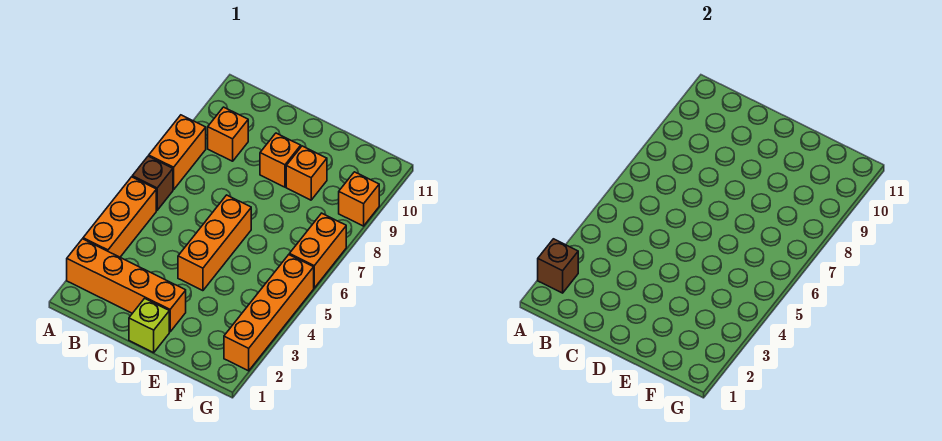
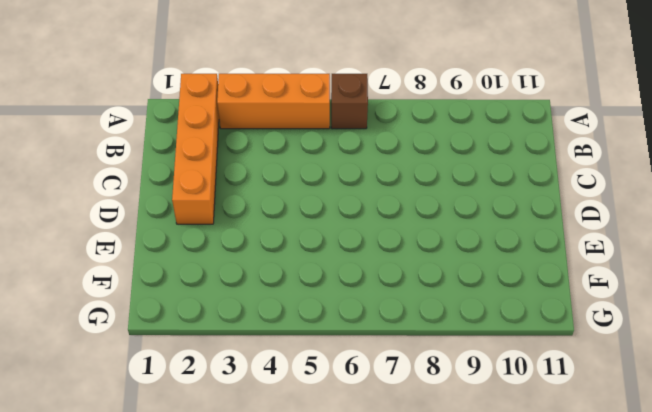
none -> orange 1x2 brick [149,115,206,190]
none -> orange 1x1 brick [208,107,248,161]
none -> lime 1x1 brick [129,298,169,353]

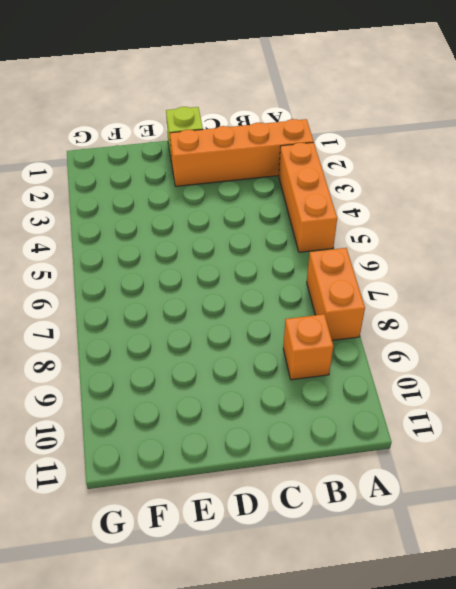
none -> brown 1x1 brick [132,156,173,210]
none -> orange 1x3 brick [178,195,251,291]
none -> orange 1x1 brick [260,133,301,187]

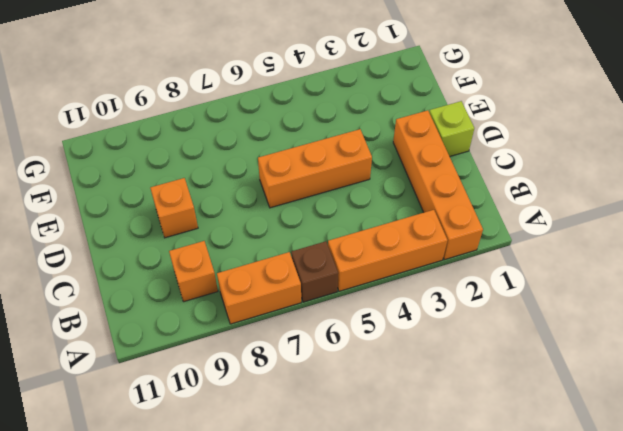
none -> orange 1x1 brick [286,146,327,200]
none -> orange 1x4 brick [224,255,314,371]
none -> orange 1x2 brick [289,213,346,288]

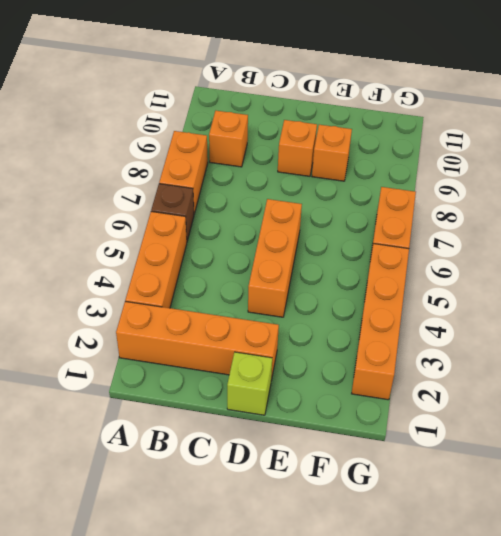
none -> orange 1x1 brick [339,172,379,226]
none -> brown 1x1 brick [538,239,578,293]

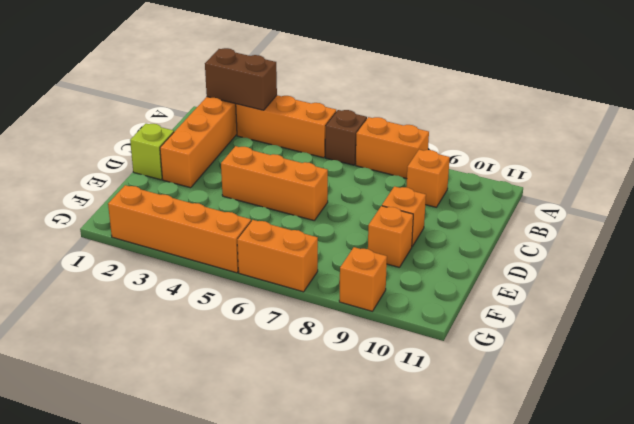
brown 1x2 brick [205,48,277,110] -> brown 1x1 brick [538,239,578,293]

